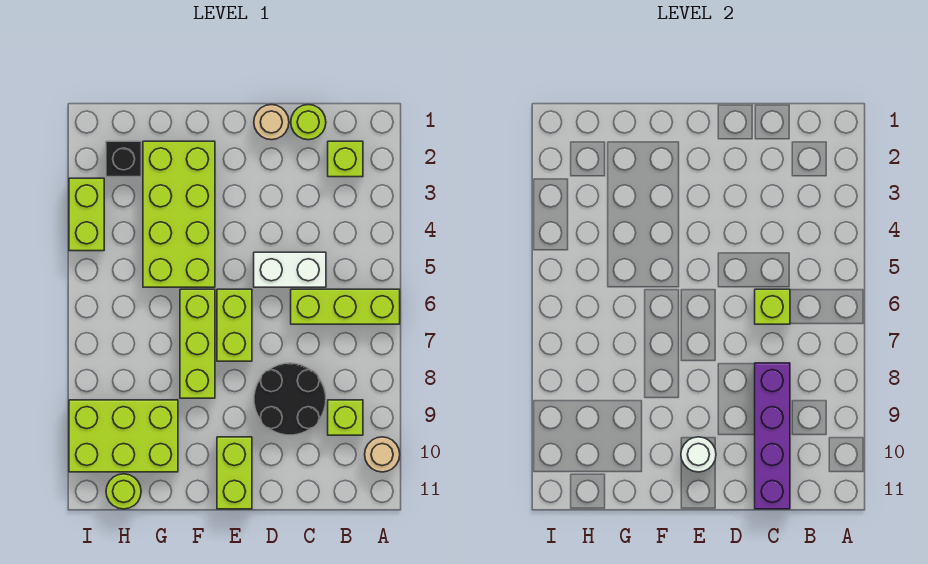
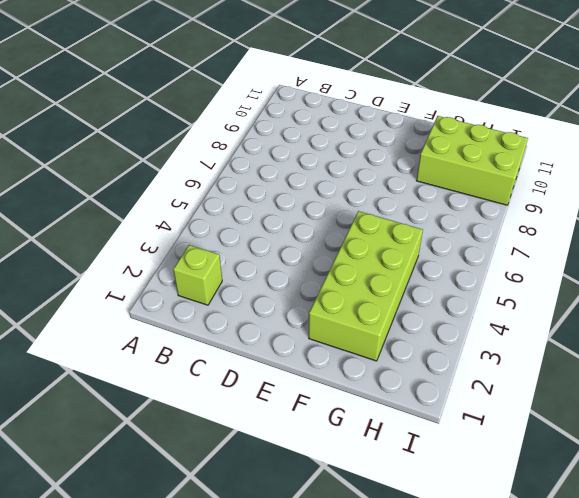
none -> lime 1x3 brick [291,289,400,324]
none -> tan 1x1 round brick [365,437,400,472]
none -> lime 1x1 brick [328,400,363,435]

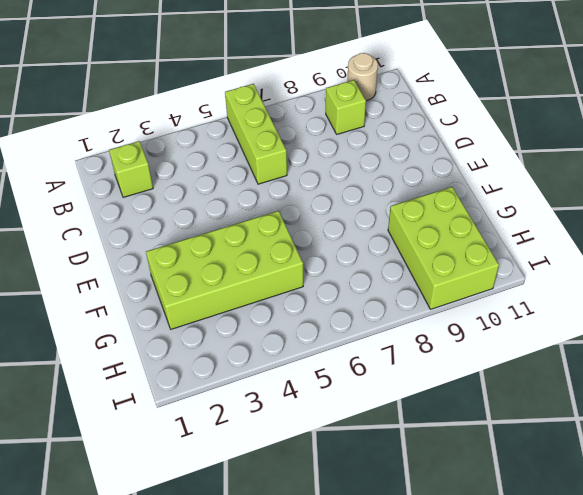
none -> lime 1x1 round brick [291,105,326,140]
none -> white 1x2 brick [254,252,326,287]
none -> black 2x2 round brick [254,363,326,435]

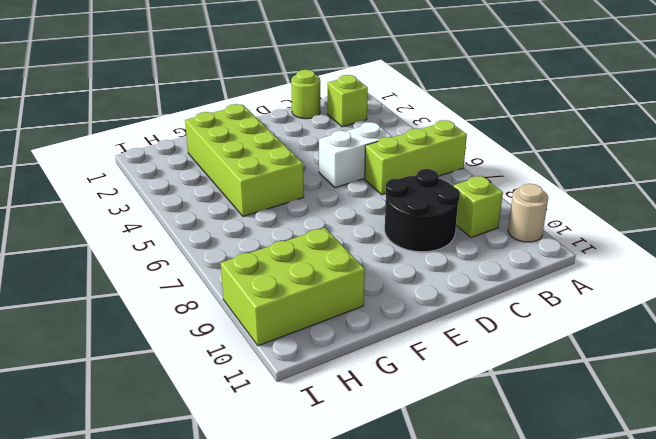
none -> tan 1x1 round brick [254,105,289,140]
none -> lime 1x2 brick [217,289,252,361]
none -> lime 1x2 brick [217,437,252,509]

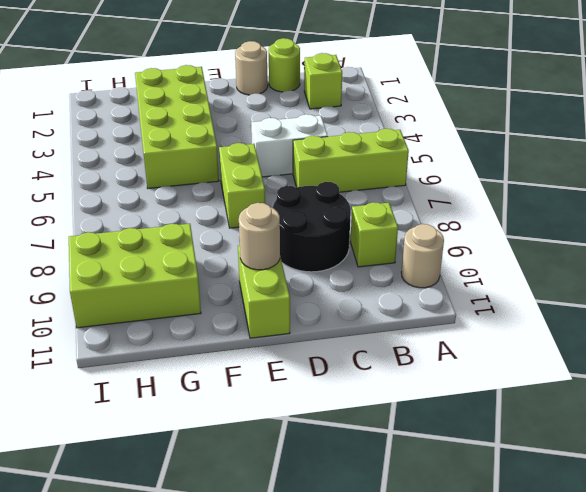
tan 1x1 round brick [239,203,280,270] -> white 1x1 round brick [681,437,716,472]
none -> lime 1x3 brick [180,289,215,398]
none -> black 1x1 brick [106,141,141,177]
none -> lime 1x1 round brick [106,474,141,509]

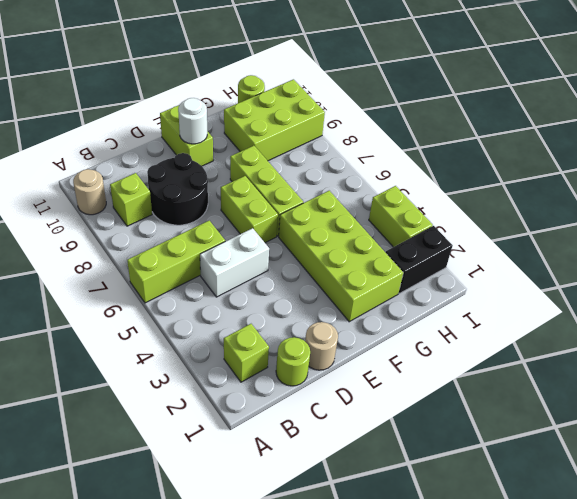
black 1x2 brick [386,226,453,294] -> black 1x1 brick [106,141,141,177]
none -> lime 1x1 brick [755,289,790,324]
none -> purple 1x4 brick [755,363,790,509]

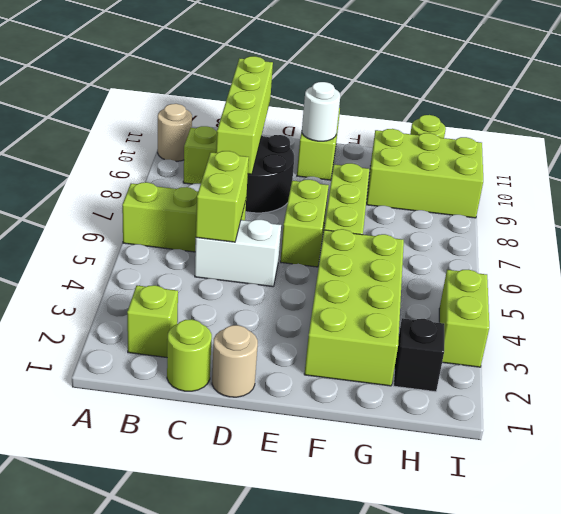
lime 1x2 brick [196,151,249,242] -> lime 1x1 brick [755,289,790,324]
lime 1x4 brick [216,56,273,174] -> purple 1x4 brick [755,363,790,509]

